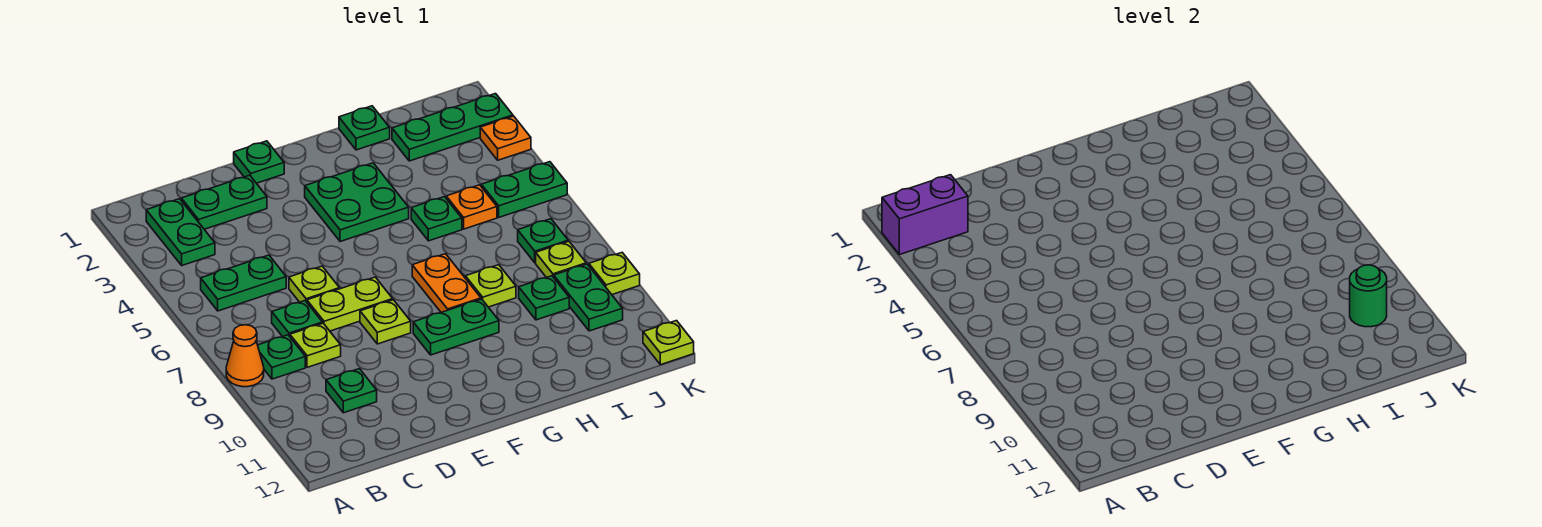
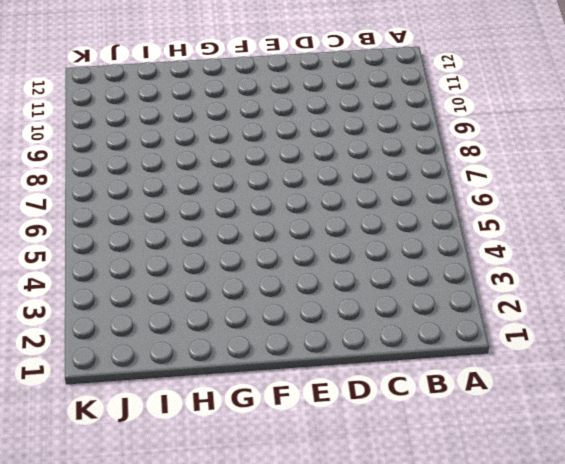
none -> orange 1x1 cone [226,325,264,387]
none -> green 1x2 plate [146,199,215,265]
none -> green 1x2 plate [201,255,286,311]
none -> green 1x1 plate [258,335,305,379]

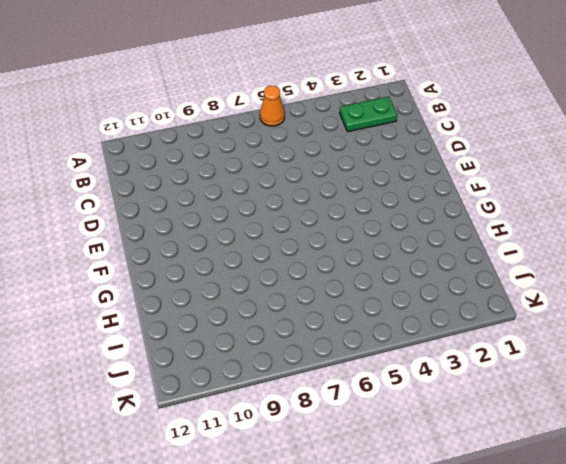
orange 1x1 cone [260,86,285,126] -> orange 1x1 cone moved to [226,325,264,387]
none -> green 1x2 plate [201,255,286,311]
none -> green 1x1 plate [258,335,305,379]
none -> green 1x2 plate [181,175,267,229]
none -> green 1x1 plate [272,301,322,337]

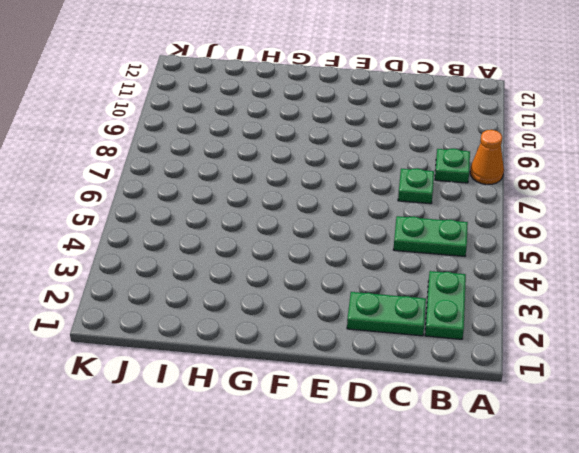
none -> lime 1x1 plate [290,323,341,367]
none -> green 1x1 plate [326,369,377,413]
none -> lime 1x1 plate [289,266,339,302]
none -> lime 1x2 plate [307,277,393,331]

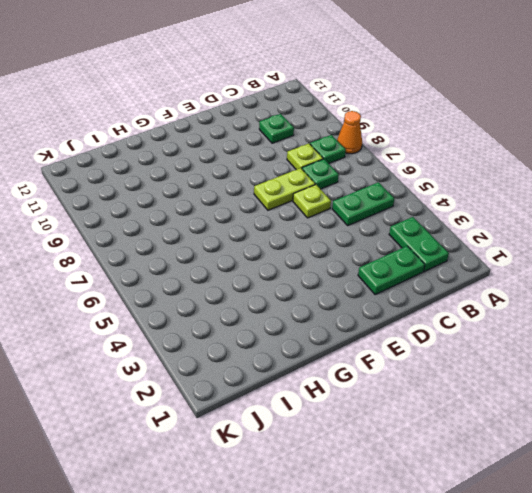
none -> green 1x1 plate [234,141,284,183]
none -> lime 1x1 plate [360,300,411,344]
none -> green 2x2 plate [305,163,409,242]
none -> green 1x2 plate [413,299,499,355]

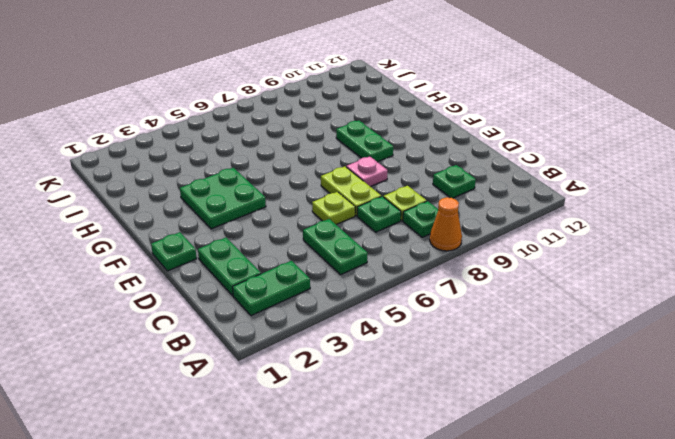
pink 1x1 plate [346,156,388,187] -> lime 1x1 plate [360,300,411,344]
none -> orange 1x2 plate [412,254,481,312]
none -> green 1x1 plate [339,106,390,150]
none -> green 1x1 plate [411,197,462,241]
none -> lime 1x1 plate [465,265,516,307]

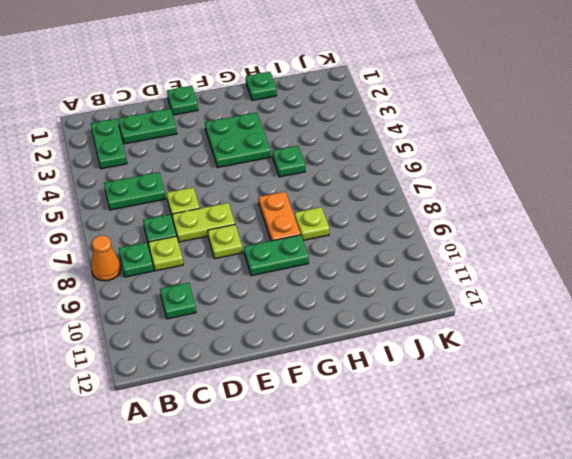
none -> green 1x3 plate [392,94,513,161]
none -> orange 1x1 plate [446,185,497,229]
none -> green 1x1 plate [519,276,569,320]
none -> green 1x2 plate [481,162,567,217]

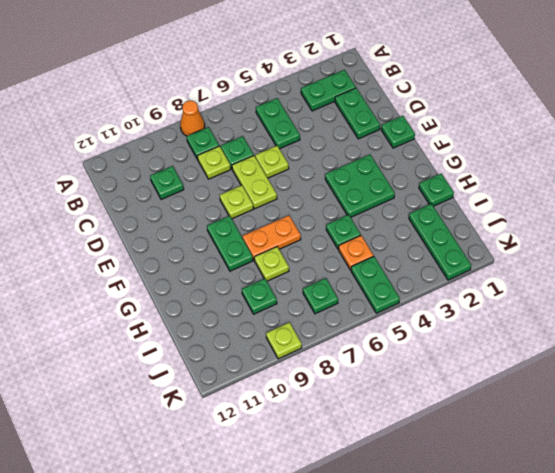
none -> lime 1x1 plate [536,241,586,278]
none -> green 1x2 plate [554,264,623,331]
none -> orange 1x1 plate [480,116,531,160]
none -> lime 1x1 plate [643,321,694,365]

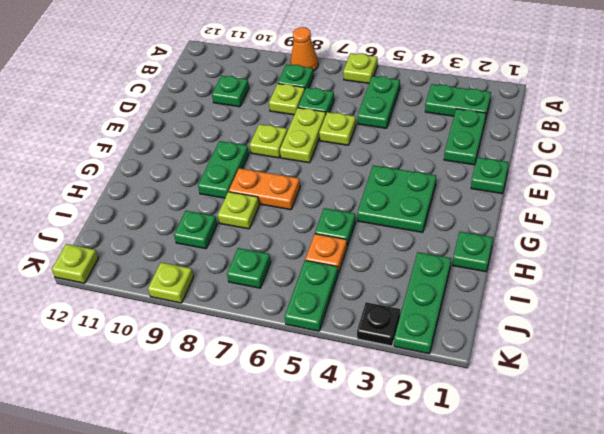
lime 1x1 plate [343,53,378,83] -> lime 1x1 plate moved to [536,241,586,278]
black 1x1 plate [357,302,400,346] -> orange 1x1 plate [480,116,531,160]
none -> green 1x2 plate [554,264,623,331]
none -> purple 1x2 brick [882,175,968,255]
none -> green 1x1 round brick [1350,265,1387,327]

